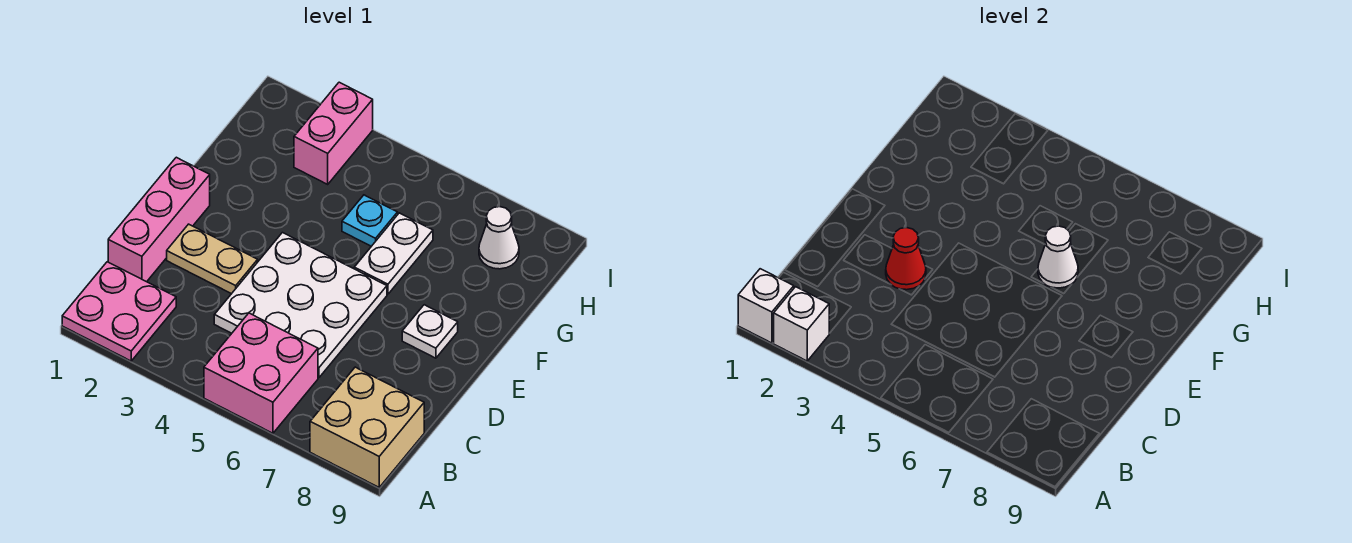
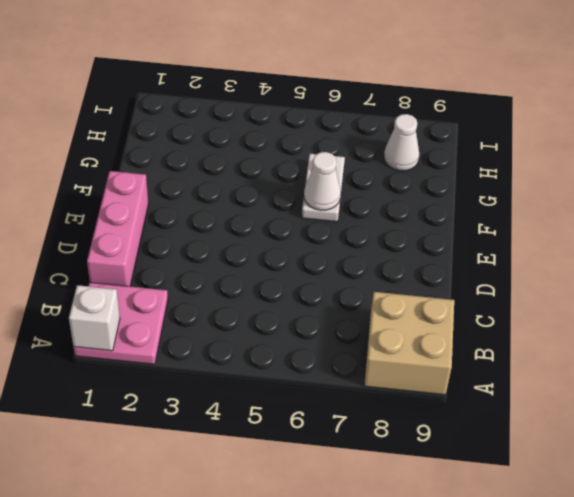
none -> pink 2x2 brick [204,313,318,433]
none -> white 3x3 plate [214,233,387,378]
none -> tan 1x2 plate [167,224,258,294]

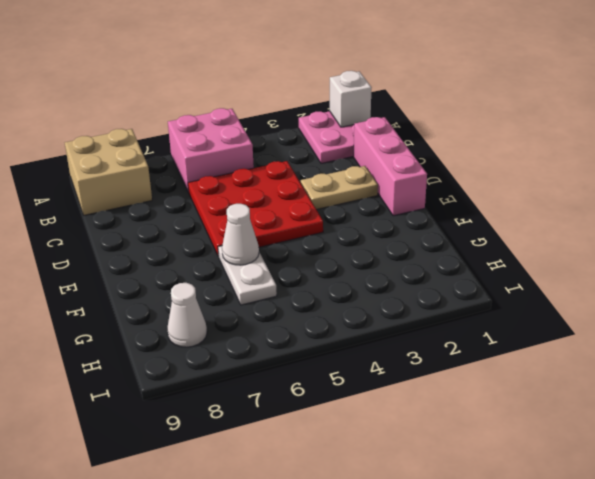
red 3x3 plate [188,161,323,257] -> white 3x3 plate [214,233,387,378]
none -> white 1x1 plate [402,305,458,358]
none -> cyan 1x1 plate [342,195,398,246]
none -> pink 1x2 brick [294,82,373,184]

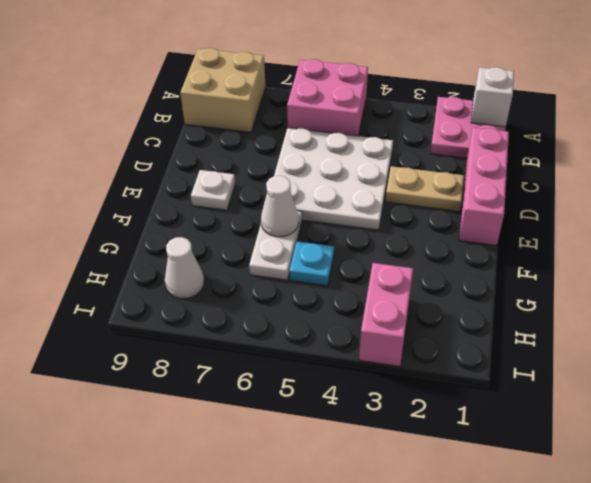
none -> white 1x1 brick [774,287,829,361]
none -> red 1x1 cone [886,228,926,290]

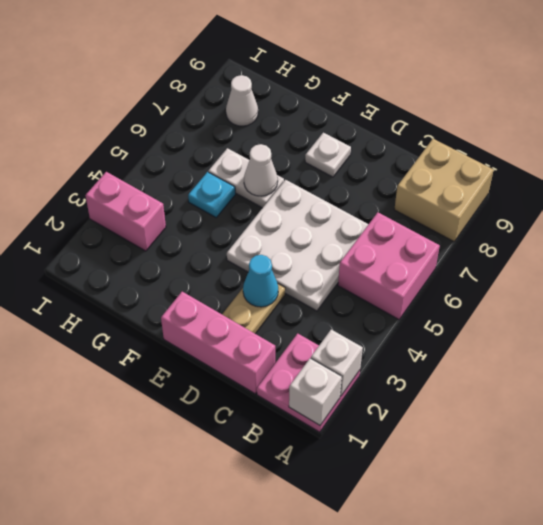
cyan 1x1 cone [243,255,278,307] -> red 1x1 cone [886,228,926,290]

